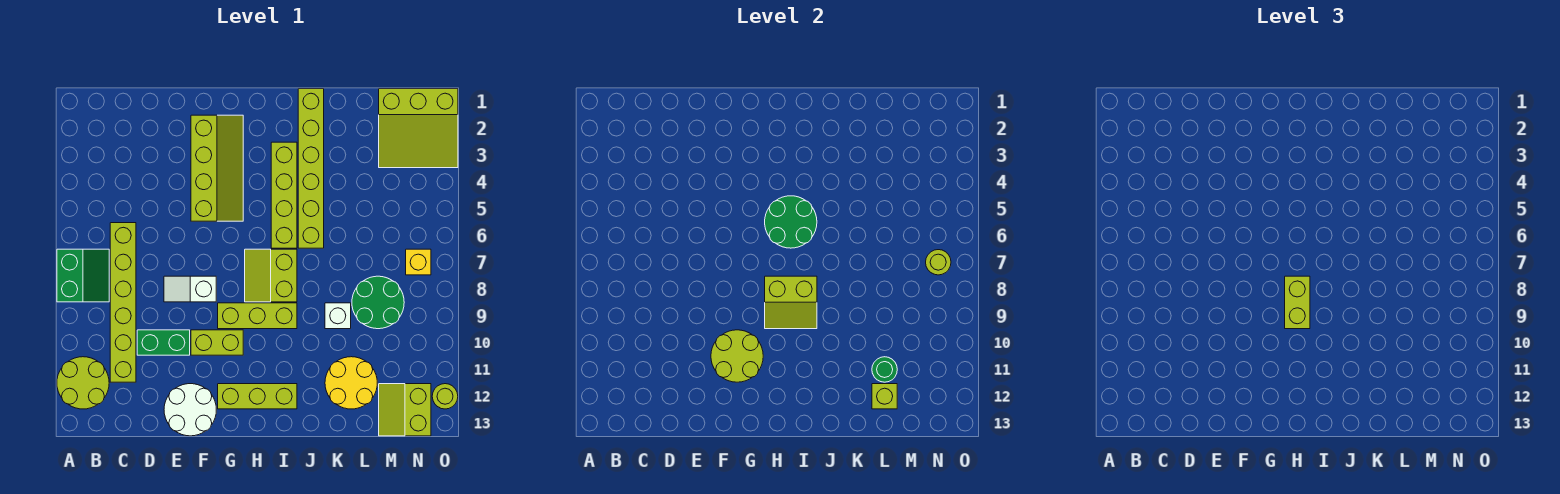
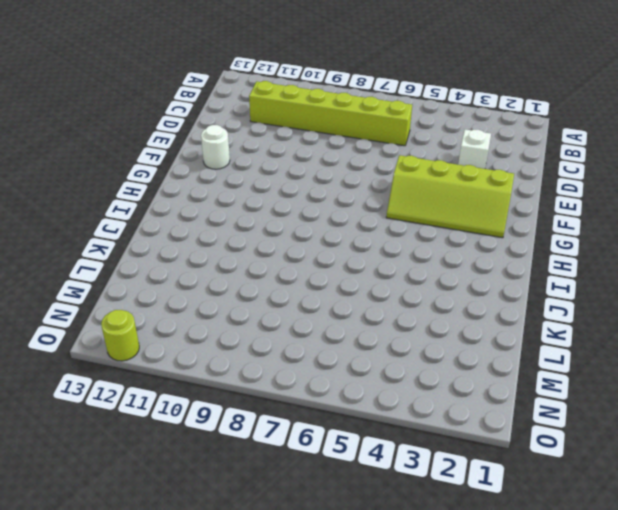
white 1x1 brick [458,129,491,169] -> white 1x1 brick moved to [325,303,351,329]
white 1x1 round brick [201,125,230,169] -> white 2x2 round brick [164,384,216,436]
none -> green 2x2 slope [57,249,109,302]
none -> lime 2x2 round brick [57,357,109,409]
none -> green 1x2 brick [137,330,190,355]

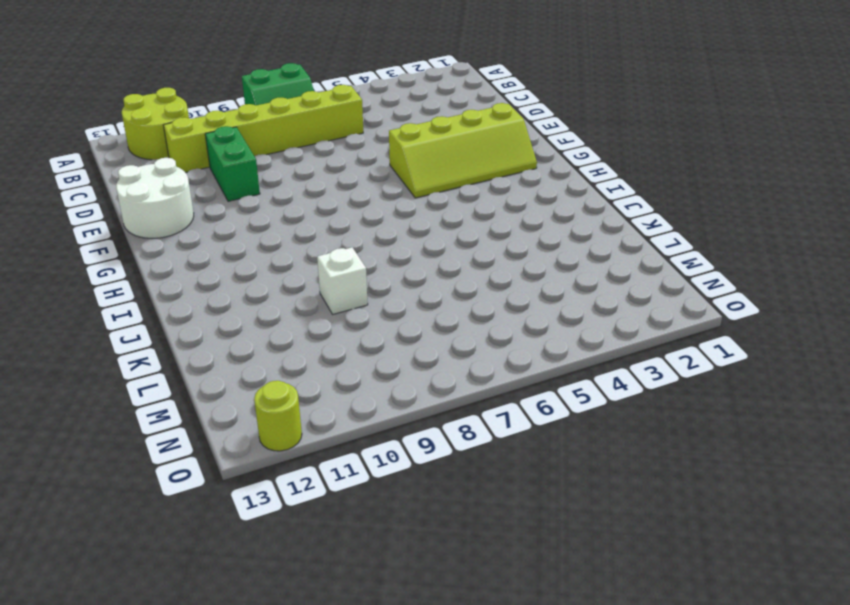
none -> white 1x2 slope [164,276,216,302]
none -> lime 1x2 brick [191,330,243,355]
none -> lime 1x3 brick [218,303,297,329]

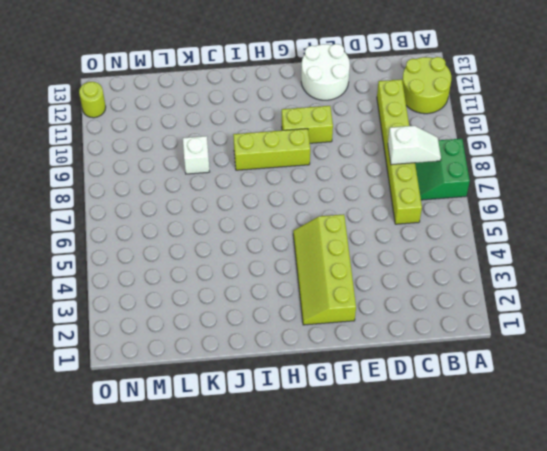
white 1x2 slope [388,126,441,165] -> white 1x2 slope moved to [164,276,216,302]
none -> green 1x2 brick [137,330,190,355]
none -> lime 1x3 brick [218,384,297,409]
none -> lime 2x2 slope [245,249,297,302]

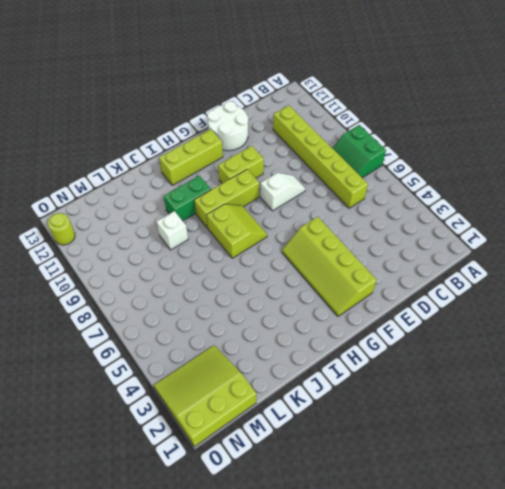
green 1x2 brick [164,176,211,221] -> green 1x2 brick moved to [137,330,190,355]
none -> lime 2x2 round brick [57,357,109,409]
none -> lime 1x4 brick [271,142,297,248]
none -> lime 1x6 brick [298,89,324,248]

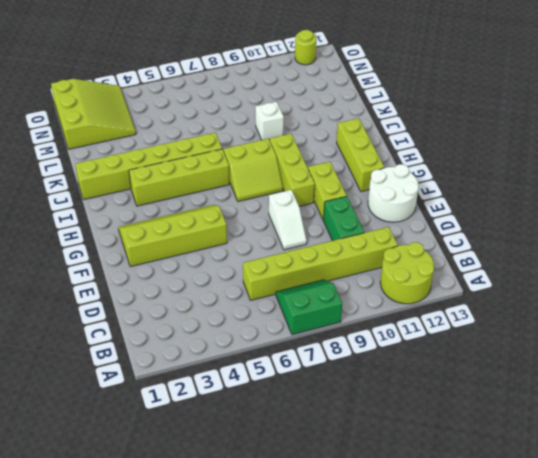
none -> yellow 2x2 round brick [325,357,377,409]
none -> green 2x2 round brick [352,276,404,329]
none -> lime 2x2 slope [379,384,431,436]

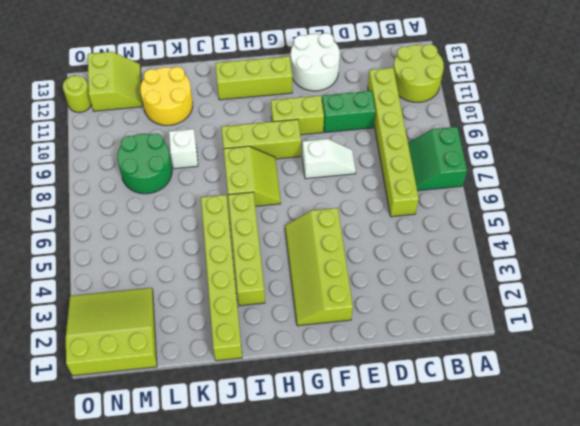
none -> yellow 1x1 brick [406,249,431,275]
none -> lime 2x2 round brick [711,330,763,382]
none -> green 2x2 round brick [765,196,817,248]

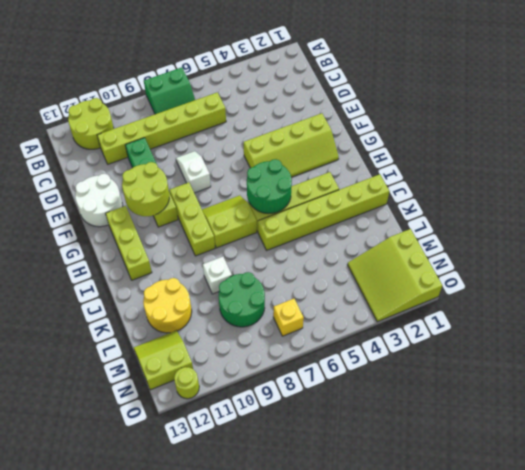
none -> lime 2x2 slope [765,276,817,329]
none -> green 1x1 round brick [872,357,897,382]
none -> lime 1x1 brick [872,384,897,409]

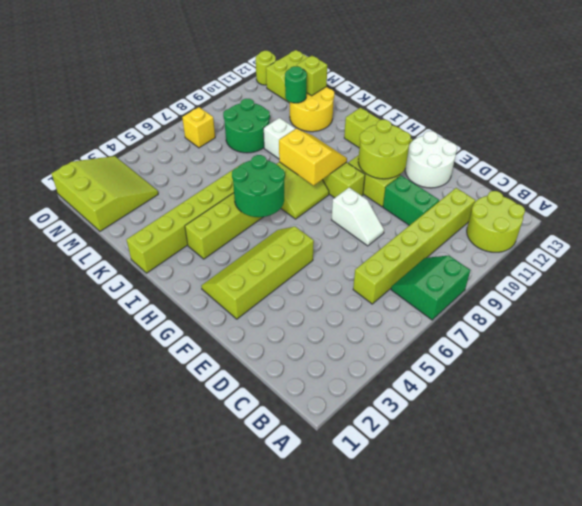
yellow 2x2 slope [279,129,347,186] -> lime 2x2 slope [765,276,817,329]
none -> lime 1x1 round brick [926,250,951,275]
none -> lime 1x2 brick [1285,276,1310,329]

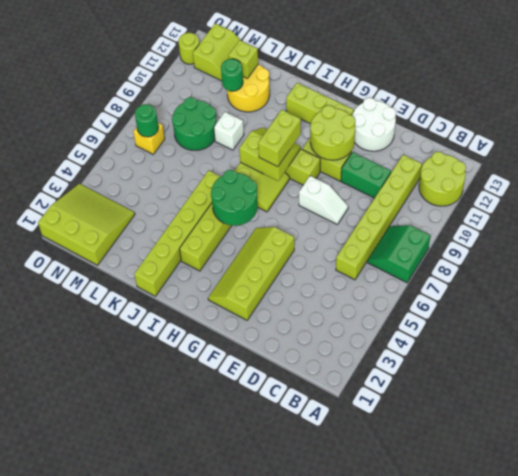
green 1x1 round brick [135,104,159,137] -> lime 1x1 round brick [926,250,951,275]

